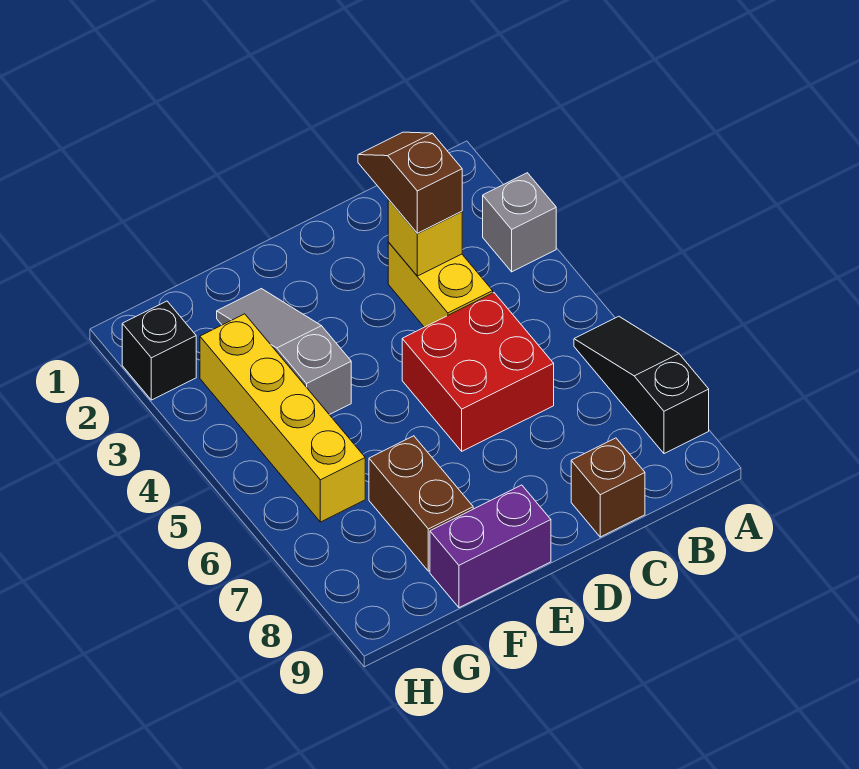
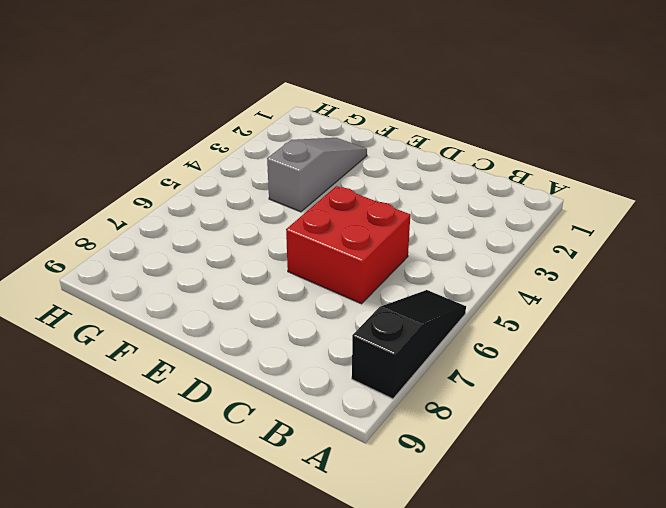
none -> grey 1x1 brick [483,173,556,272]
none -> yellow 1x2 brick [388,242,493,327]
none -> brown 1x1 brick [571,438,645,537]

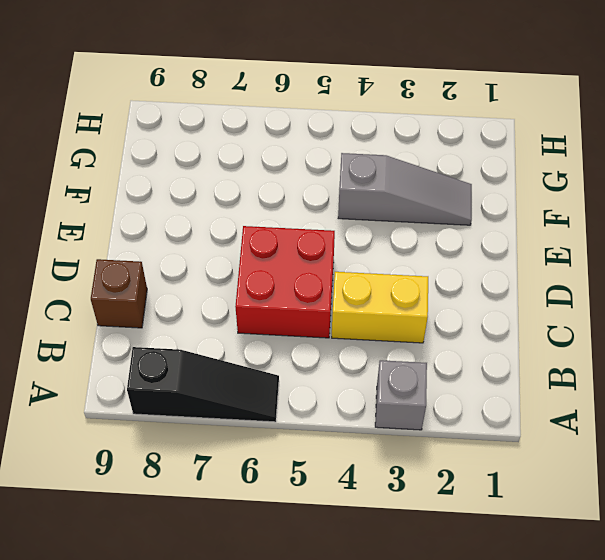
none -> purple 1x2 brick [430,485,551,608]
none -> brown 1x2 brick [369,436,473,571]
none -> yellow 1x4 brick [200,314,365,522]

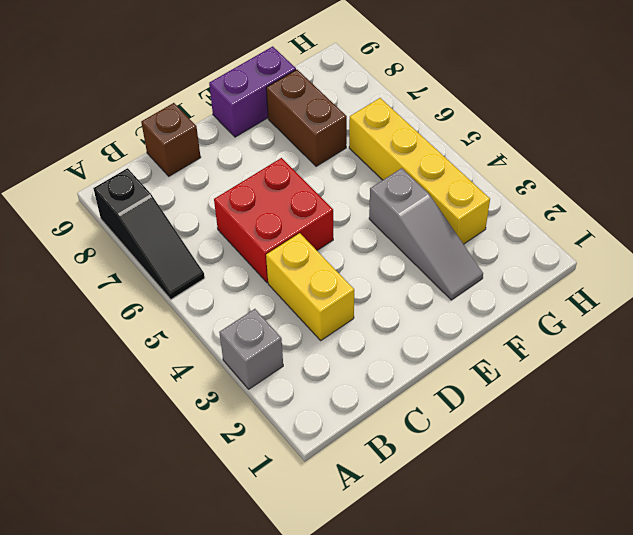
none -> black 1x1 brick [122,301,196,400]
none -> yellow 1x1 brick [388,200,462,276]
none -> brown 1x2 slope [358,132,462,233]

